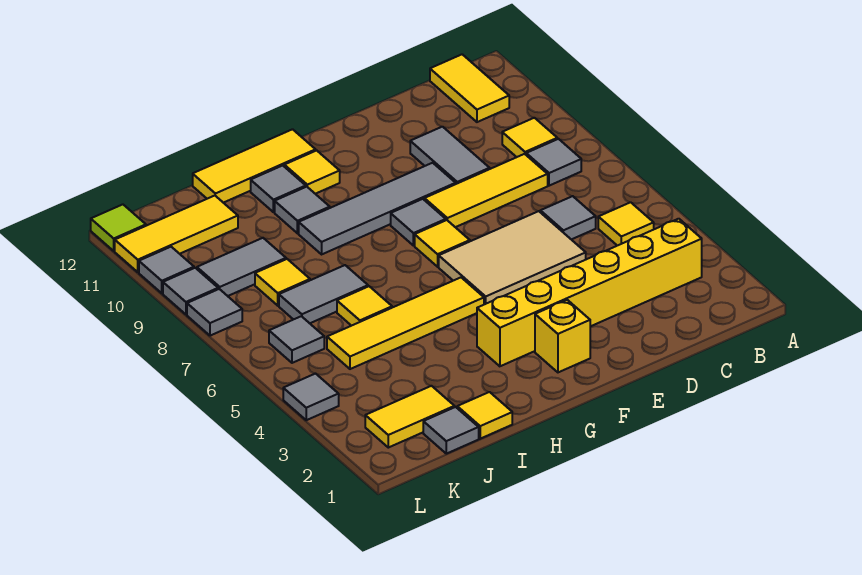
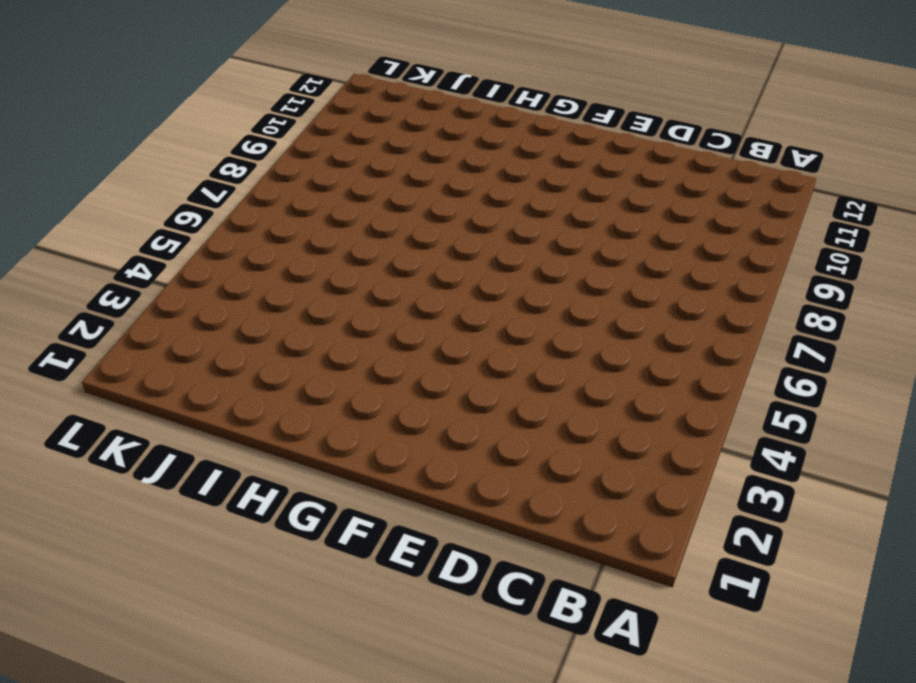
none -> yellow 1x6 brick [477,219,702,366]
none -> yellow 1x1 tile [598,202,654,246]
none -> grey 1x1 tile [526,139,581,186]
none -> yellow 1x1 tile [502,118,557,157]

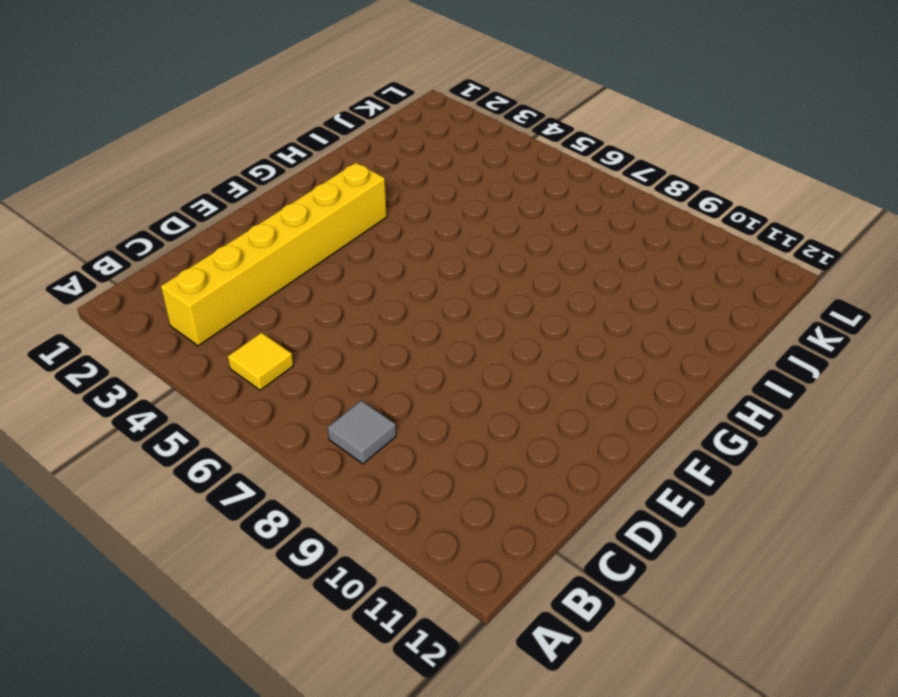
none -> yellow 1x1 tile [502,118,557,157]
none -> yellow 1x2 tile [430,54,509,122]
none -> grey 1x1 tile [540,196,596,240]
none -> yellow 1x3 tile [424,154,548,227]

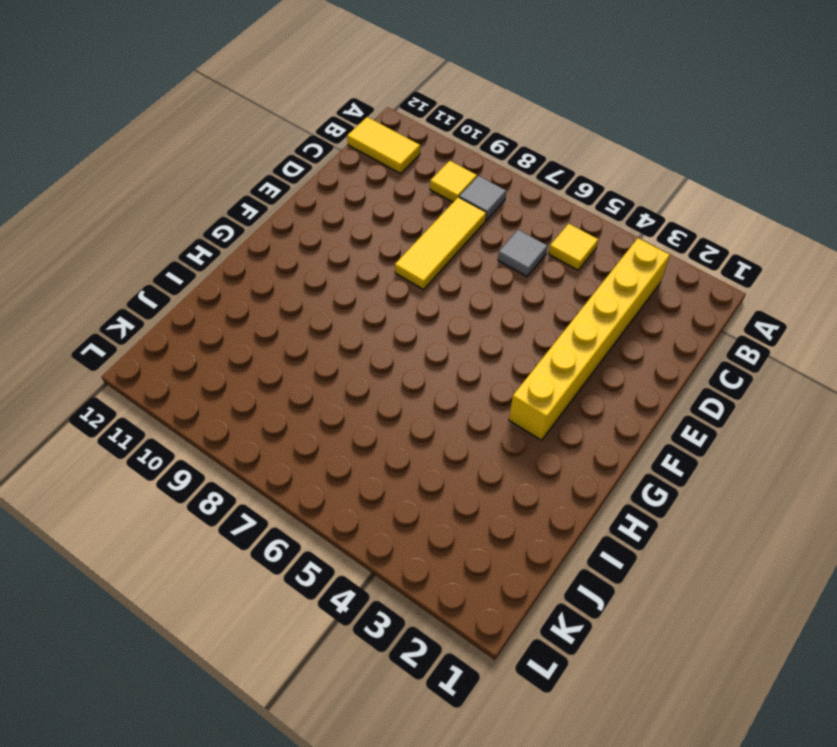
none -> tan 2x3 tile [439,211,586,304]
none -> grey 1x2 tile [410,127,490,184]
none -> grey 1x4 tile [299,163,456,254]
none -> yellow 1x1 brick [535,300,590,372]

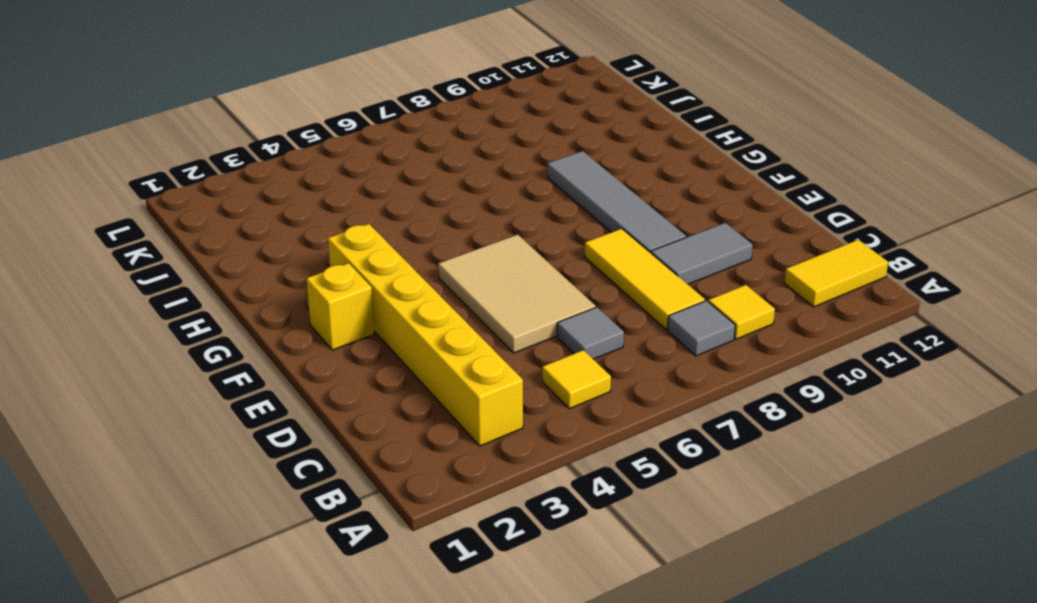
none -> yellow 1x1 tile [415,220,470,267]
none -> grey 1x1 tile [391,199,446,246]
none -> yellow 1x4 tile [327,278,484,369]
none -> yellow 1x1 tile [284,150,340,194]

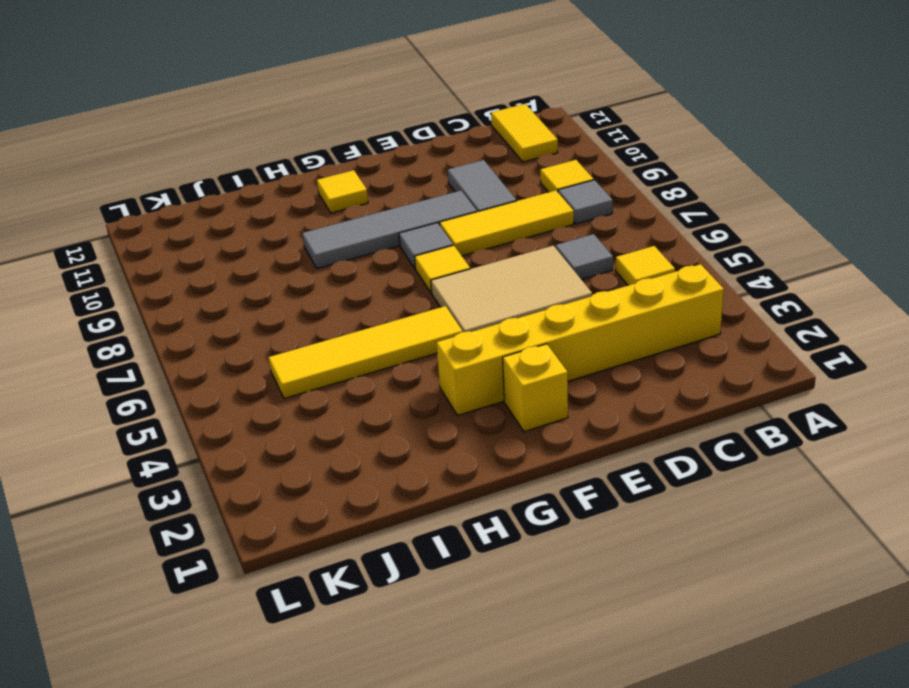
none -> yellow 1x3 tile [193,129,316,203]
none -> grey 1x1 tile [275,187,330,233]
none -> grey 1x1 tile [251,165,306,212]
none -> yellow 1x1 tile [457,392,512,439]

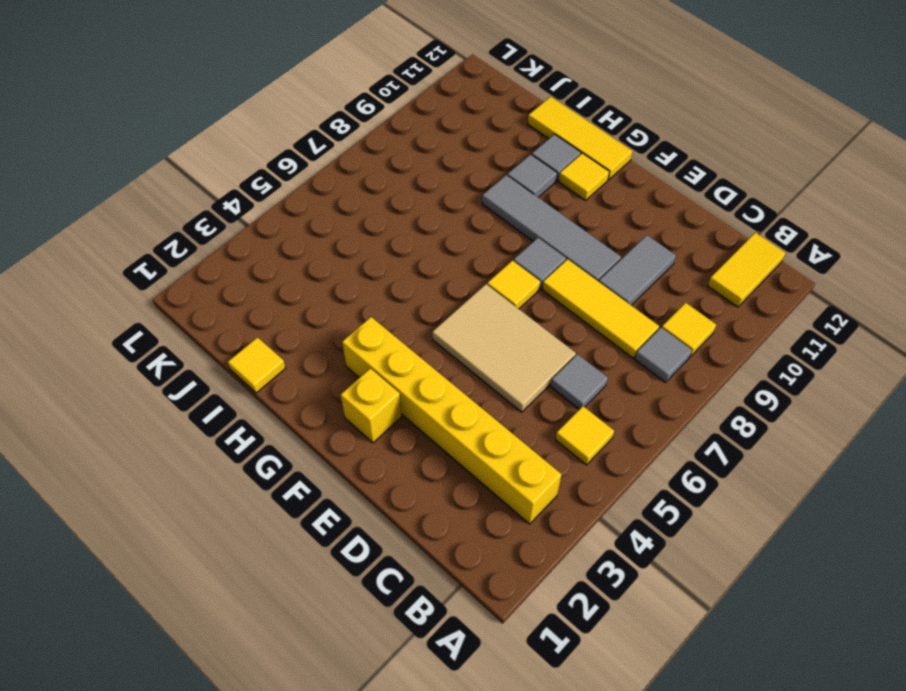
none -> yellow 1x4 tile [327,278,484,369]
none -> yellow 1x1 tile [337,286,392,326]
none -> grey 1x2 tile [279,265,368,323]
none -> grey 1x1 tile [423,407,479,454]

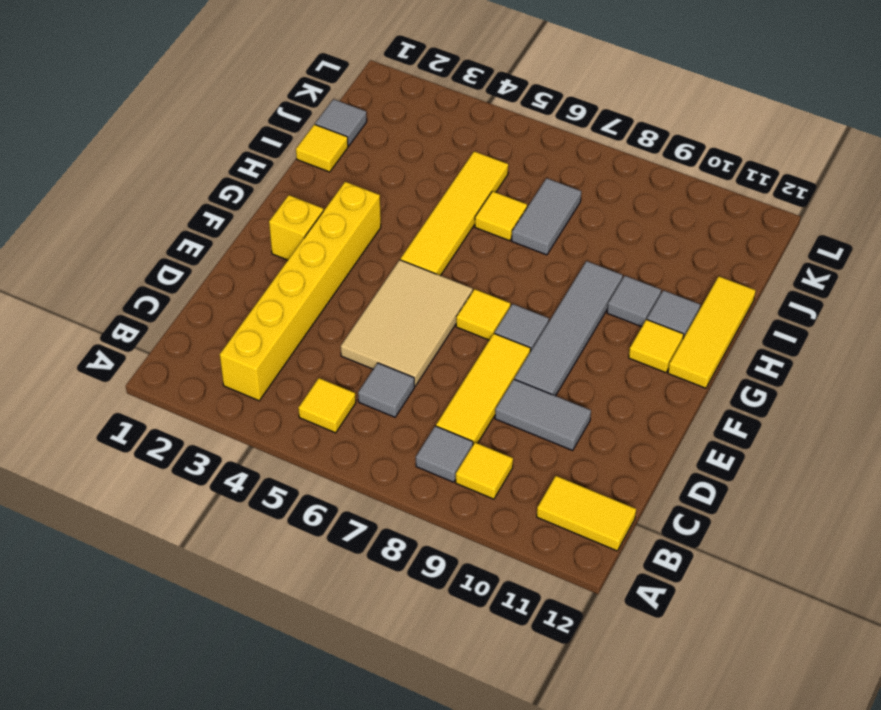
none -> yellow 1x2 tile [365,386,455,448]
none -> yellow 1x1 tile [255,259,310,306]
none -> grey 1x2 tile [197,238,286,296]
none -> yellow 1x3 tile [115,196,238,272]

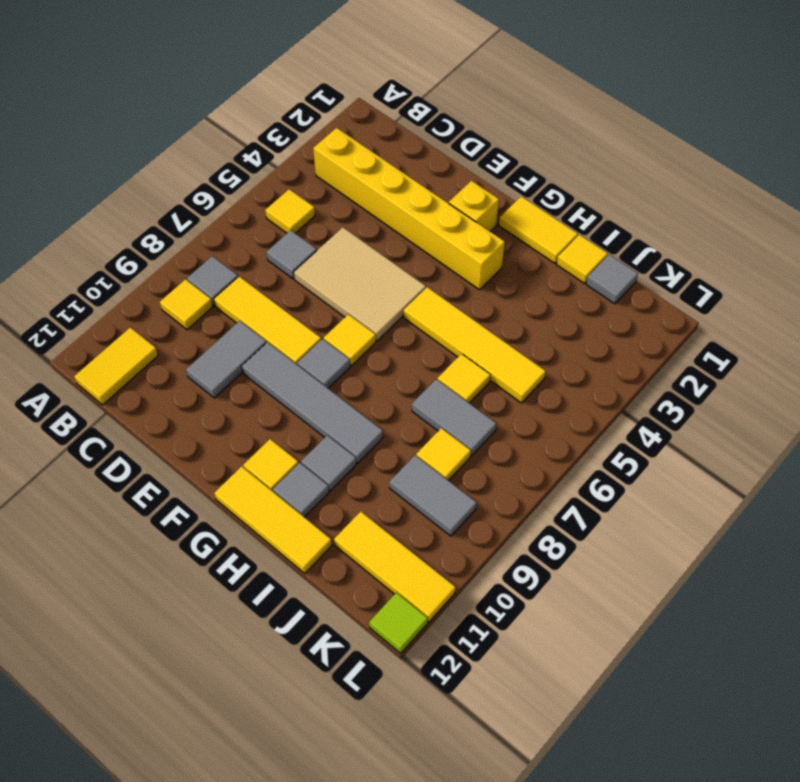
yellow 1x2 tile [499,196,578,263] -> yellow 1x2 tile moved to [365,386,455,448]
none -> grey 1x1 tile [269,316,324,363]
none -> grey 1x1 tile [283,374,339,420]
none -> grey 1x1 tile [187,289,242,336]
none -> grey 1x1 tile [163,268,218,314]

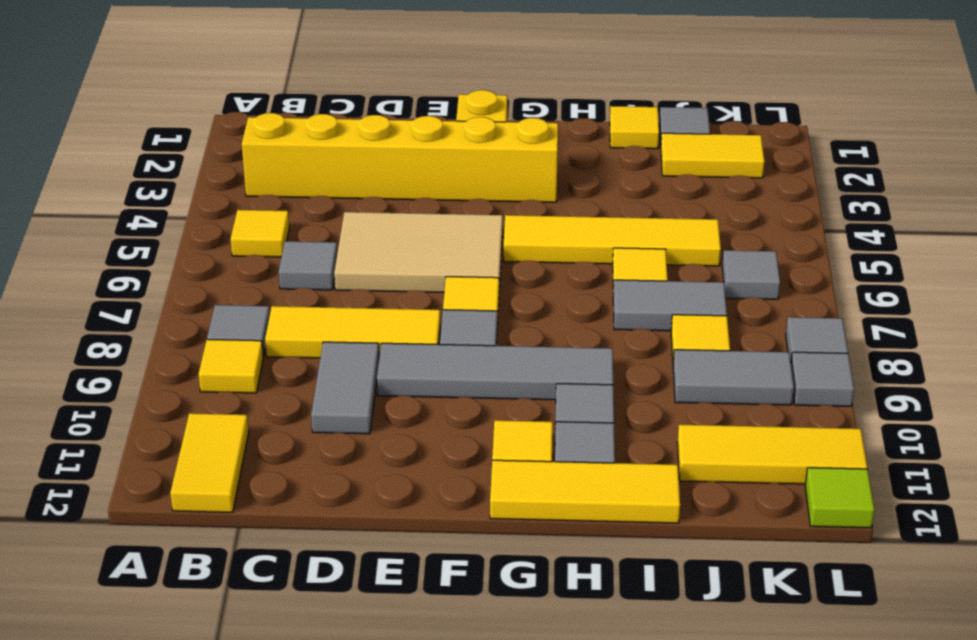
none -> grey 1x1 tile [283,374,339,420]
none -> grey 1x1 tile [139,247,194,293]

